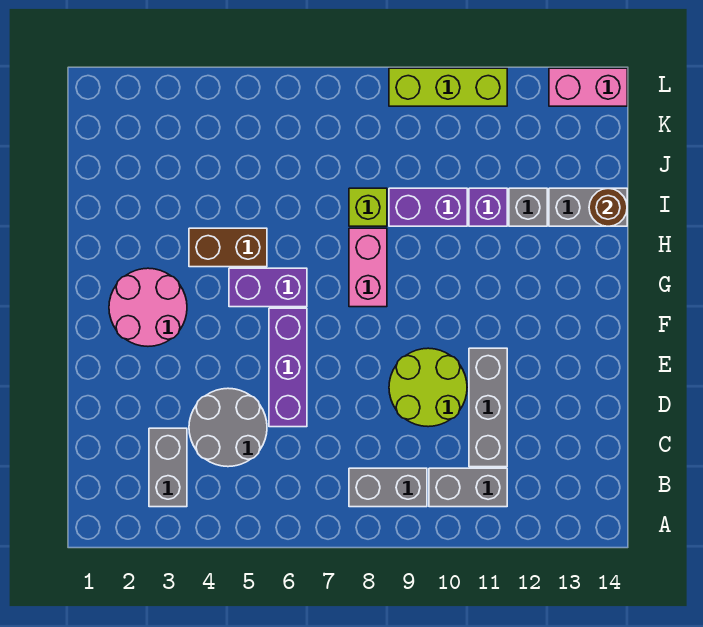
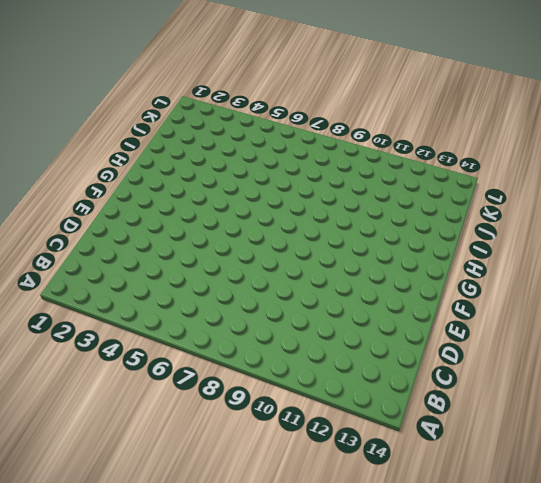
none -> grey 1x2 brick [149,428,187,507]
none -> grey 1x2 brick [349,468,427,507]
none -> grey 1x2 brick [429,468,507,507]

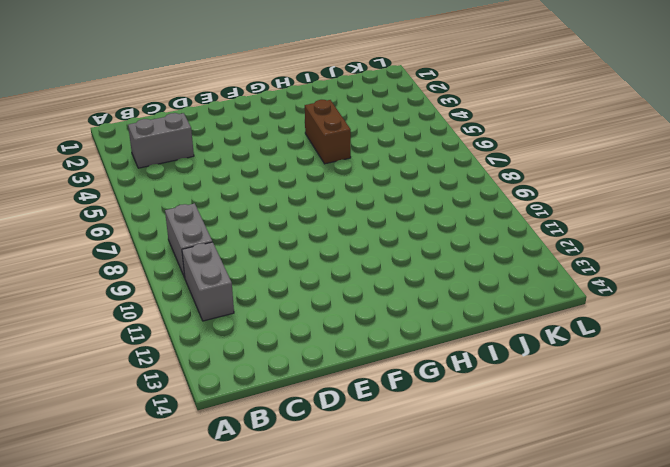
none -> grey 2x2 round brick [189,388,267,467]
none -> grey 1x3 brick [469,348,507,467]
none -> purple 1x3 brick [269,308,307,427]

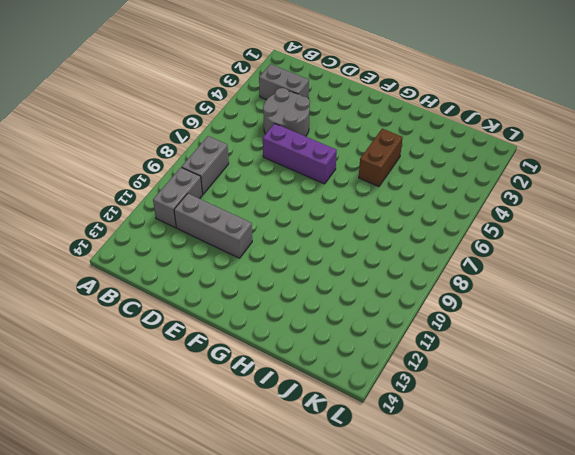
none -> lime 2x2 round brick [389,348,467,427]
none -> pink 2x2 round brick [109,268,187,346]
none -> purple 1x2 brick [229,268,307,307]

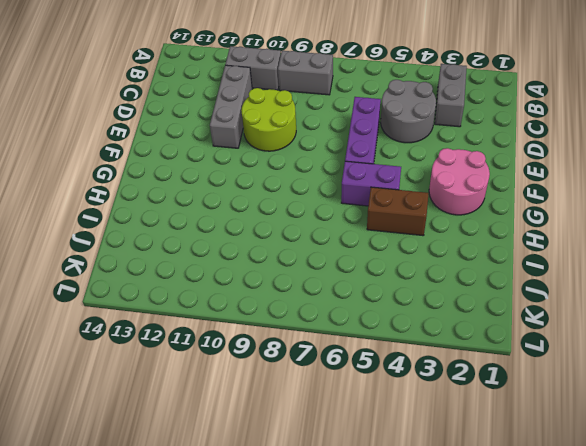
none -> pink 1x2 brick [349,228,387,307]
none -> lime 1x1 brick [349,188,387,226]
none -> purple 1x2 brick [389,188,467,226]

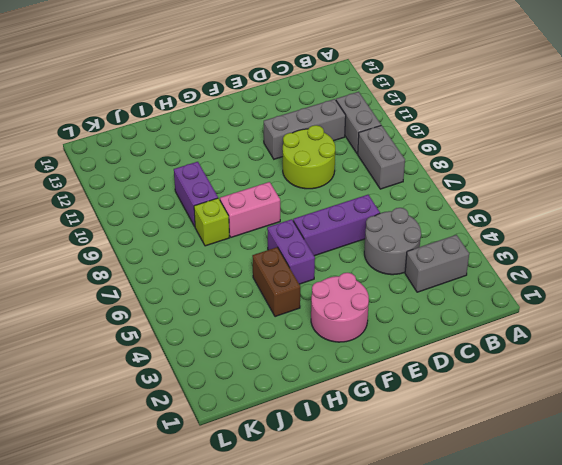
none -> purple 1x1 brick [469,188,507,226]
none -> grey 1x1 brick [509,188,547,226]
none -> grey 1x2 brick [549,188,627,226]

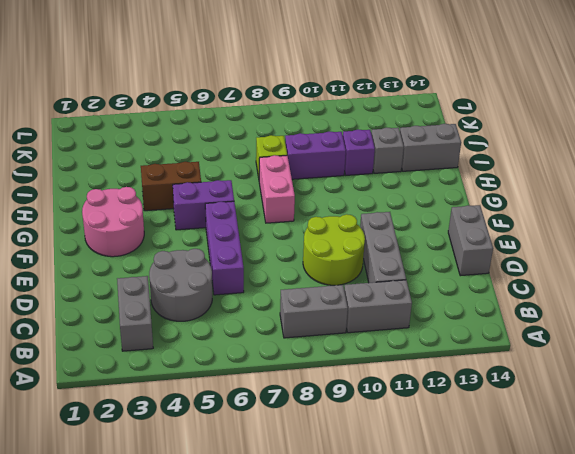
grey 1x2 brick [448,205,493,276] -> none
none -> lime 1x3 brick [389,68,507,106]
none -> pink 1x2 brick [549,68,627,106]
none -> brown 1x1 round brick [589,188,627,226]

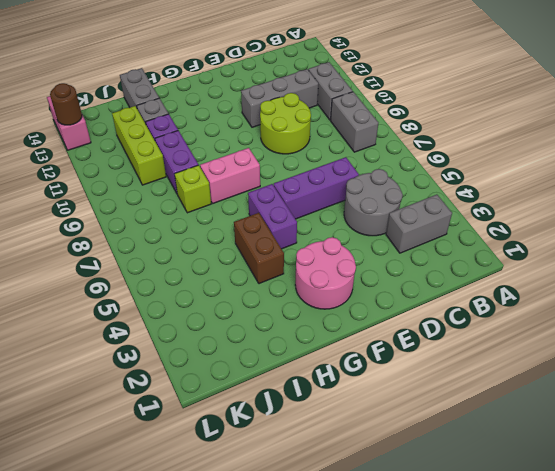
lime 1x3 brick [112,106,166,185] -> lime 1x3 brick moved to [389,68,507,106]
brown 1x1 round brick [50,83,82,125] -> brown 1x1 round brick moved to [589,188,627,226]

